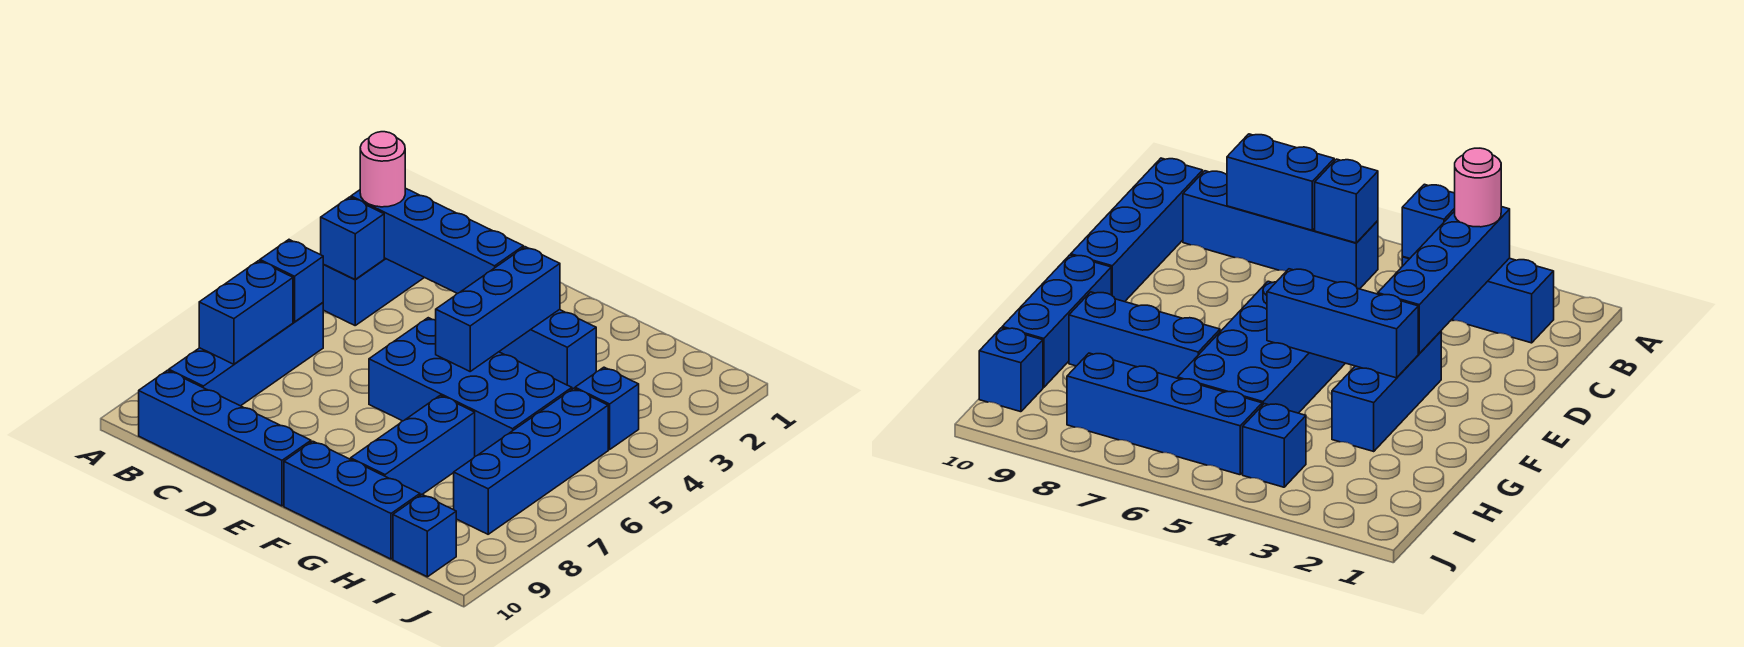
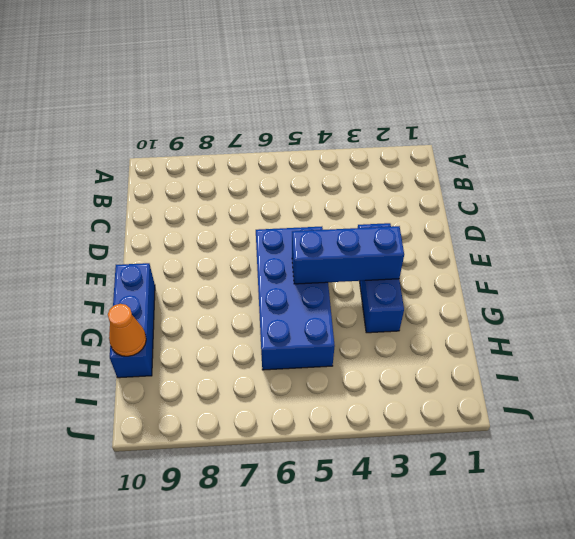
orange 1x1 cone [108,304,146,356] -> none
none -> blue 1x3 brick [323,258,424,325]
none -> blue 1x4 brick [169,303,323,406]
none -> blue 1x4 brick [139,370,311,506]

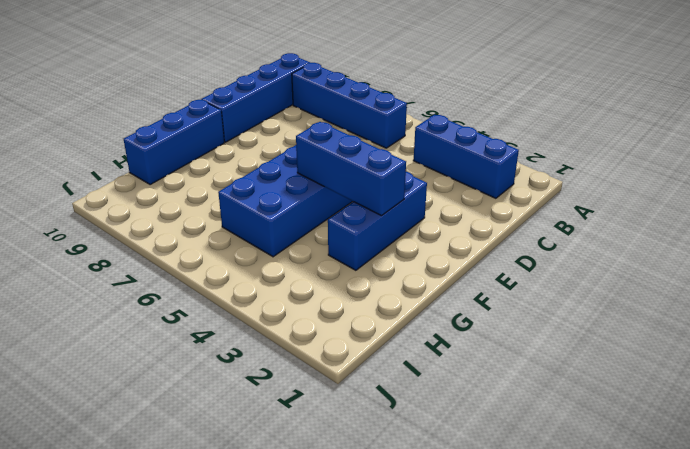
none -> blue 1x3 brick [351,395,475,495]
none -> blue 1x1 brick [575,367,639,450]
none -> blue 1x4 brick [454,388,608,534]

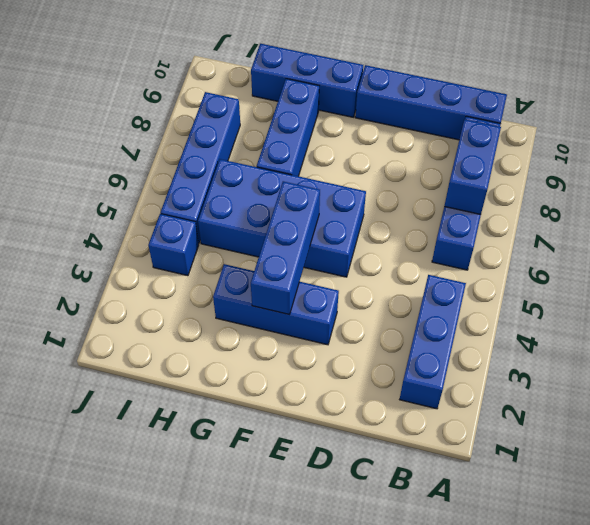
none -> blue 1x1 brick [393,494,456,577]
none -> blue 1x4 brick [351,188,524,294]
none -> blue 1x1 brick [321,197,384,280]

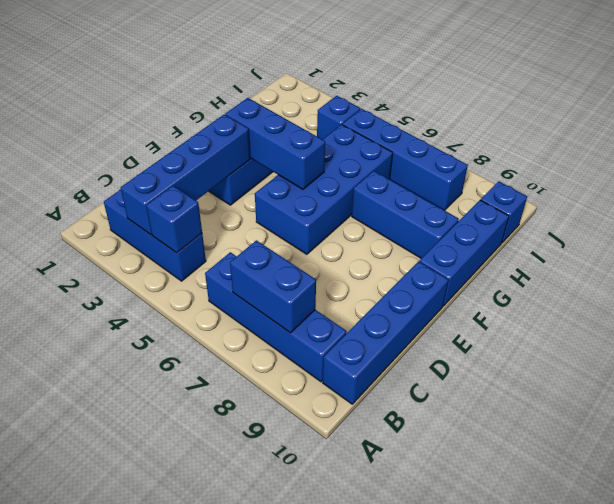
none -> blue 1x1 brick [260,240,324,322]
none -> pink 1x1 round brick [360,132,405,207]

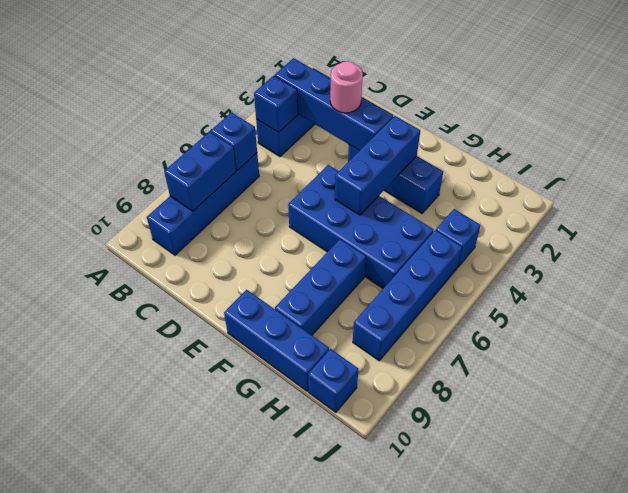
pink 1x1 round brick [330,61,363,113] -> pink 1x1 round brick moved to [360,132,405,207]
none -> blue 1x4 brick [139,370,311,506]

